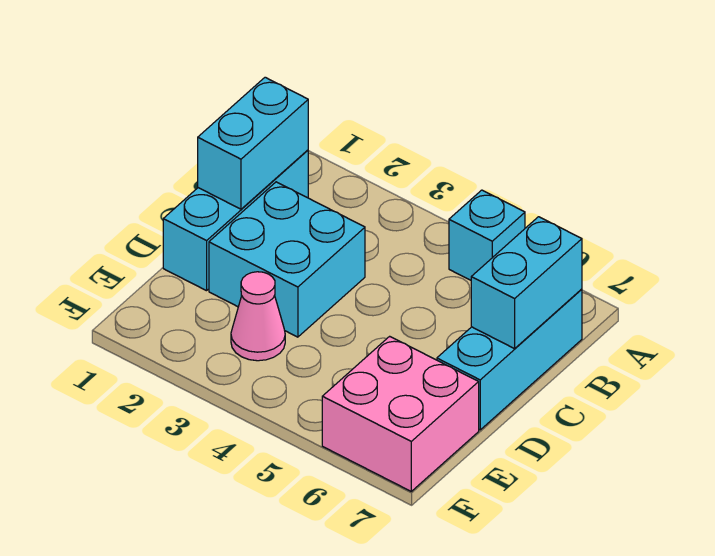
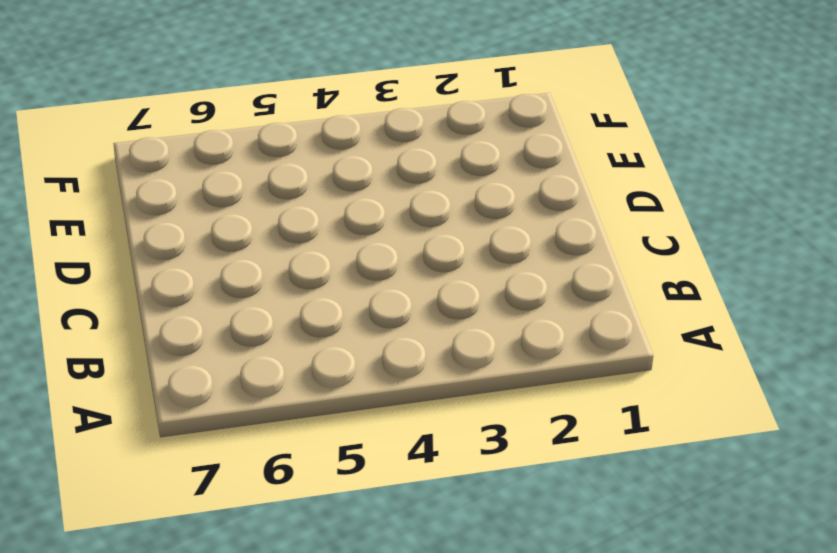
none -> cyan 1x1 brick [449,190,525,280]
none -> cyan 1x3 brick [163,150,308,291]

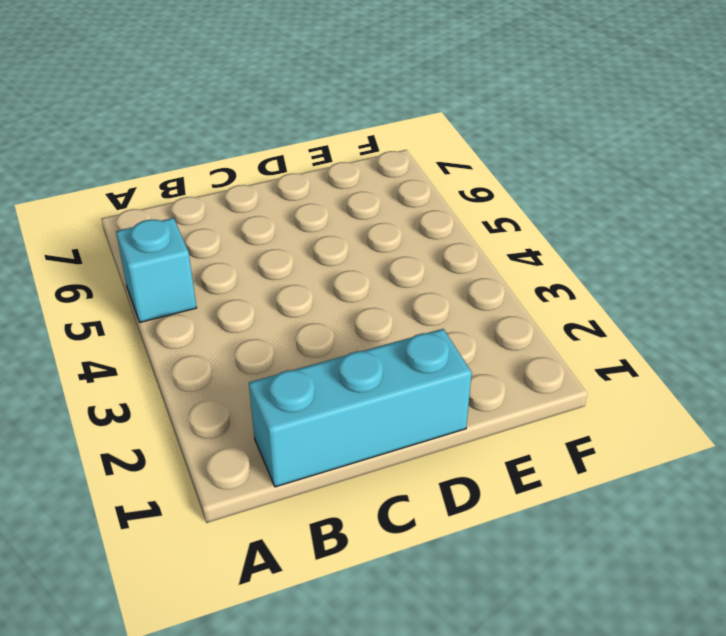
none -> cyan 1x3 brick [437,289,582,430]
none -> cyan 2x2 brick [209,182,365,337]

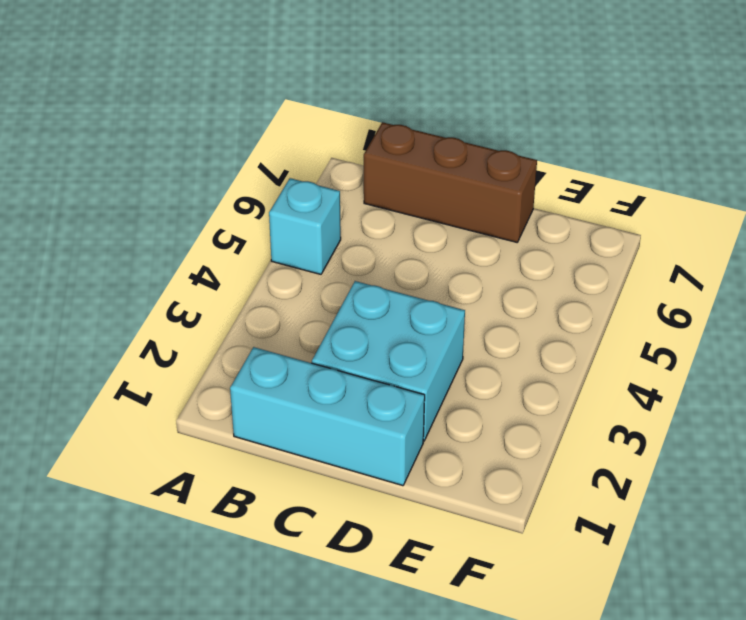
brown 1x3 brick [364,122,537,242] -> cyan 1x3 brick [437,289,582,430]
none -> pink 1x1 cone [231,272,285,361]
none -> pink 2x2 brick [322,336,479,491]

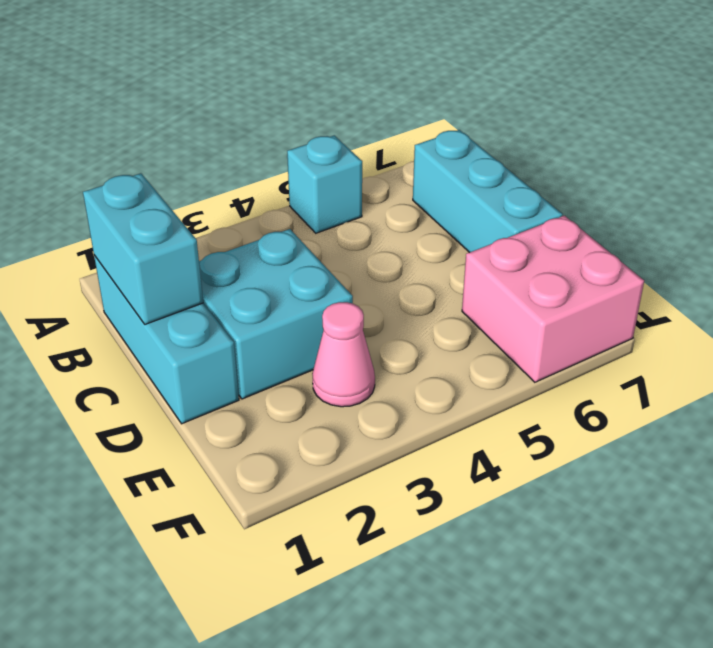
none -> cyan 1x2 brick [471,217,582,349]

